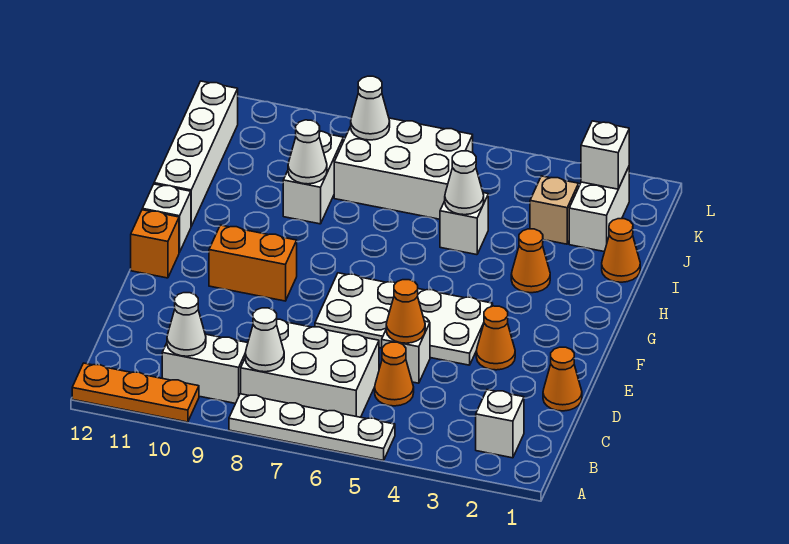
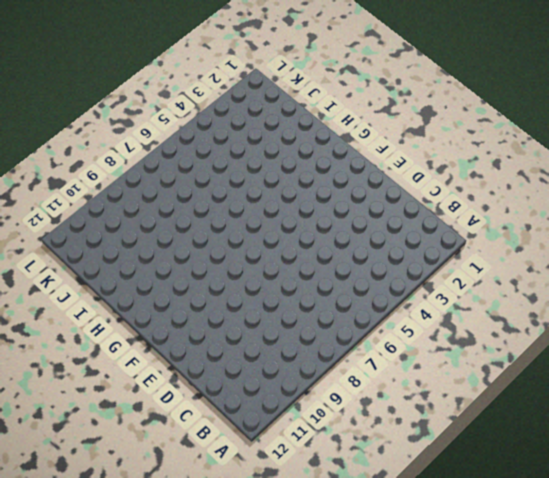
none -> white 1x4 plate [229,394,395,460]
none -> orange 1x3 plate [72,363,199,422]
none -> white 1x1 brick [476,390,524,458]

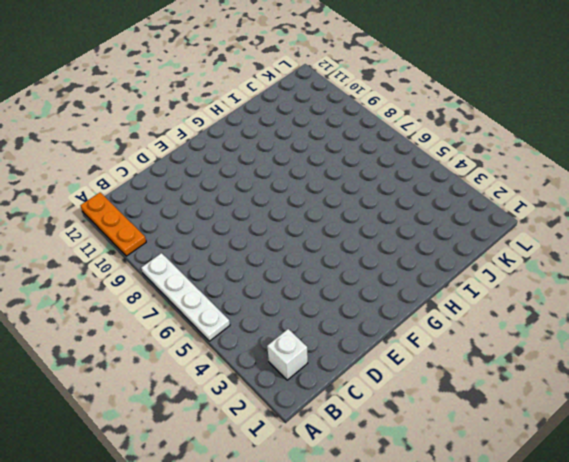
none -> white 2x3 brick [241,319,379,417]
none -> white 1x2 brick [162,334,248,403]
none -> orange 1x1 cone [375,342,414,406]

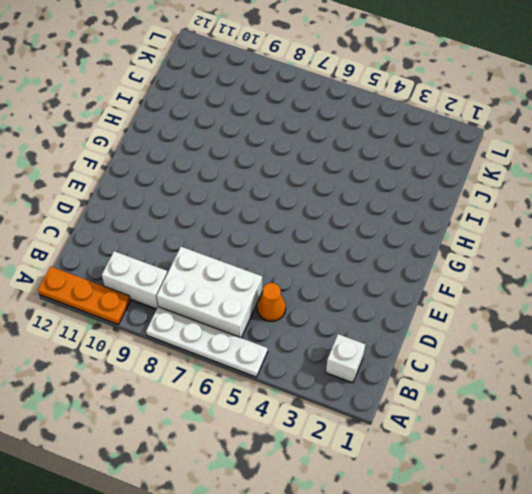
none -> orange 1x1 cone [543,347,582,411]
none -> white 1x1 brick [382,321,430,383]
none -> orange 1x1 cone [476,306,515,370]

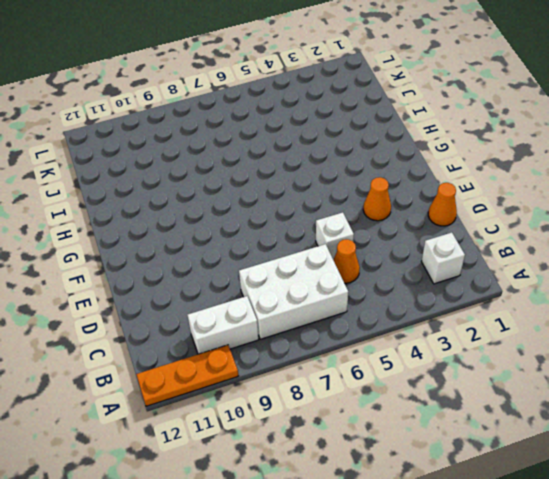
none -> white 1x4 plate [229,394,395,460]
none -> white 2x4 plate [315,273,493,365]
none -> orange 1x2 brick [209,225,297,301]

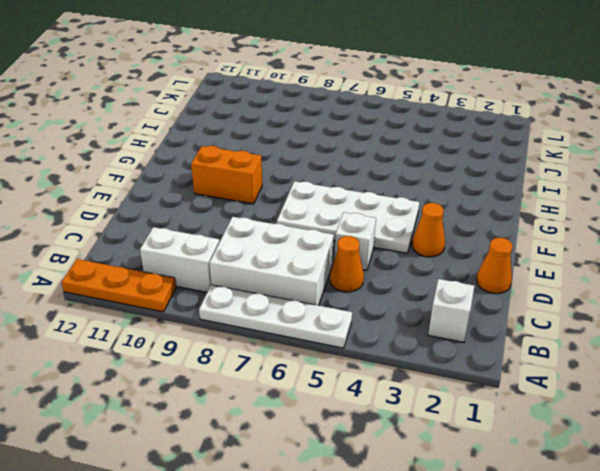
none -> orange 1x1 brick [131,210,179,278]
none -> white 1x1 brick [142,184,191,252]
none -> orange 1x1 cone [511,229,550,293]

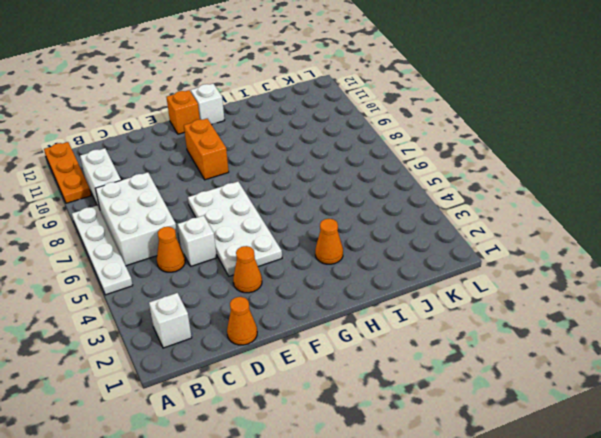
none -> white 1x4 brick [154,81,238,226]
none -> orange 1x1 cone [602,219,640,282]
none -> white 1x1 brick [440,193,488,255]

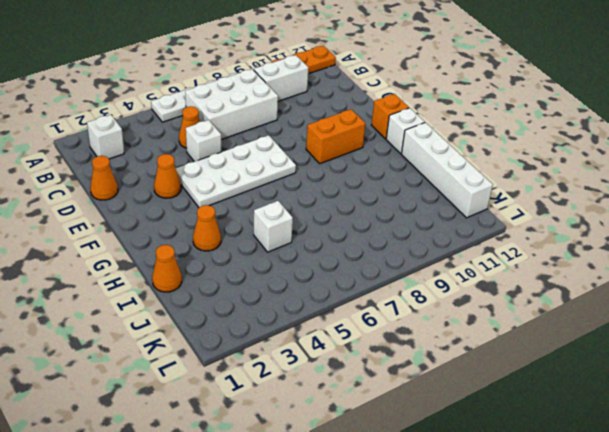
none -> white 1x2 brick [283,131,343,224]
none -> white 1x2 brick [569,167,629,252]
none -> tan 1x1 brick [530,176,579,244]

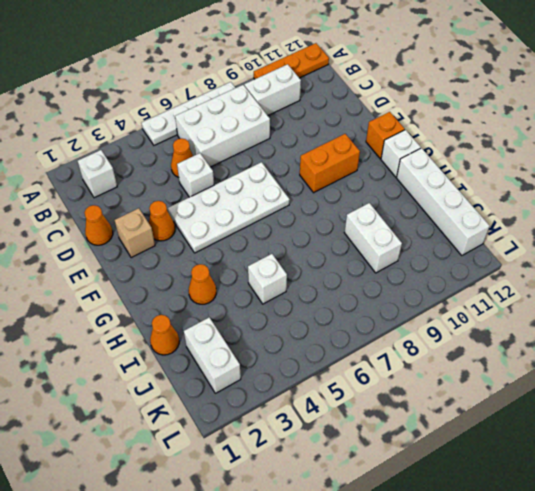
tan 1x1 brick [115,208,155,258] -> tan 1x1 brick moved to [530,176,579,244]
none -> white 2x3 brick [334,118,473,219]
none -> white 1x1 cone [245,308,284,372]
none -> white 1x1 cone [167,293,206,356]

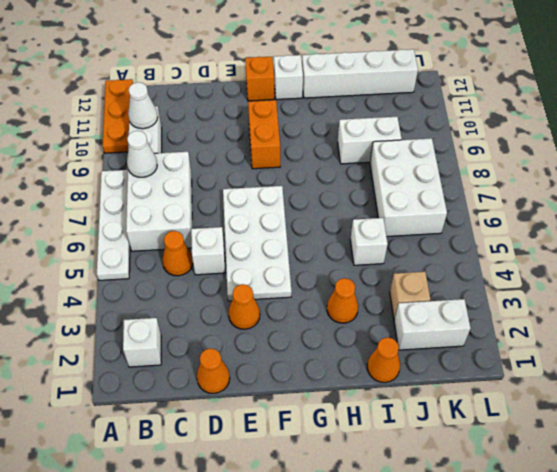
none -> orange 1x1 cone [386,280,425,343]
none -> white 1x1 cone [445,151,484,215]
none -> white 1x1 cone [288,120,327,184]

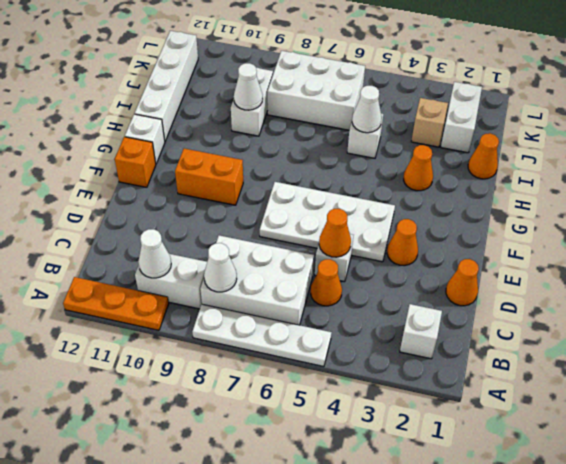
none -> white 1x1 brick [581,121,629,189]
none -> white 1x1 cone [351,76,390,140]

